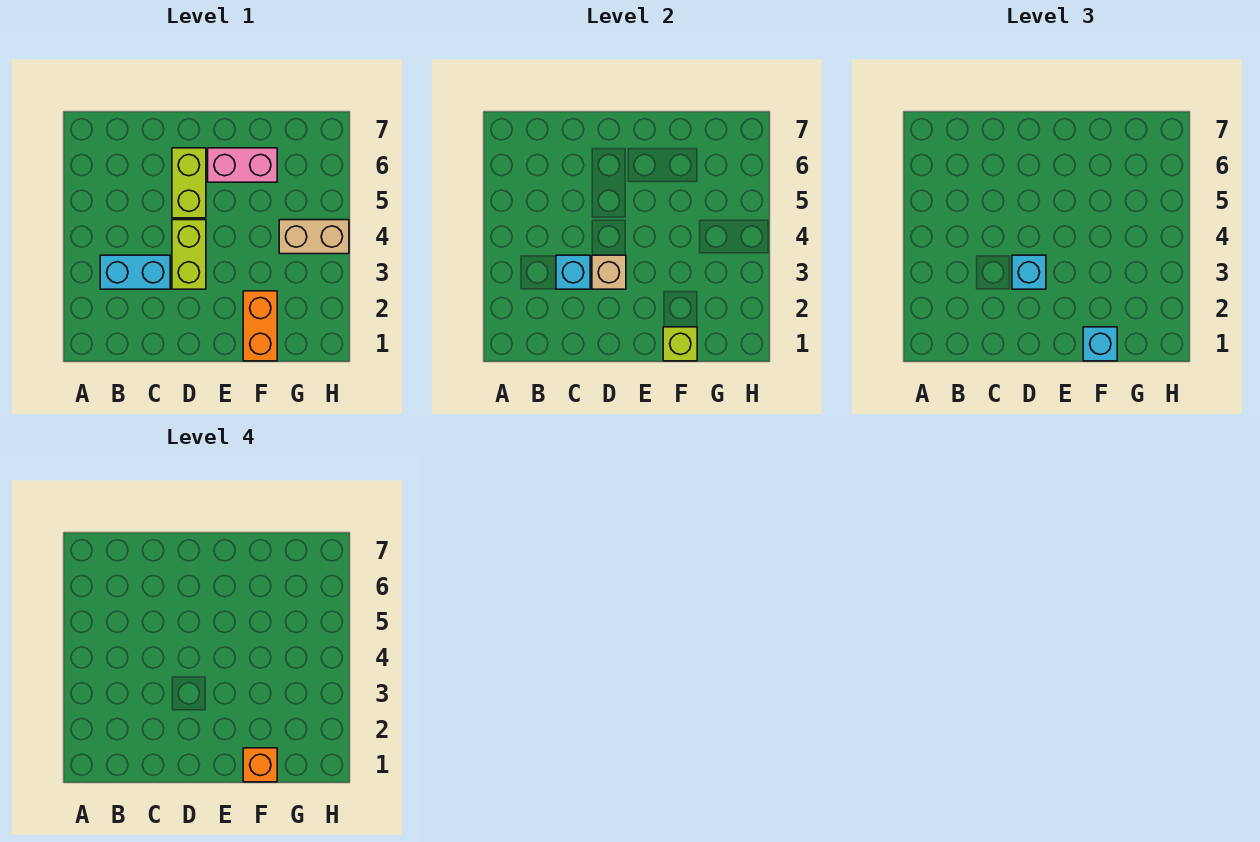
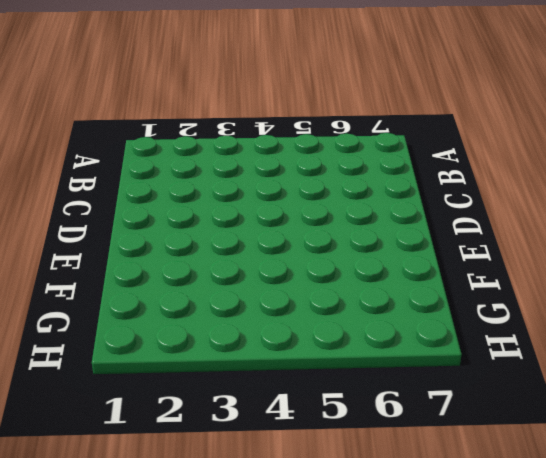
none -> cyan 1x2 brick [100,255,170,289]
none -> lime 1x2 brick [172,220,206,289]
none -> lime 1x2 brick [172,148,206,218]

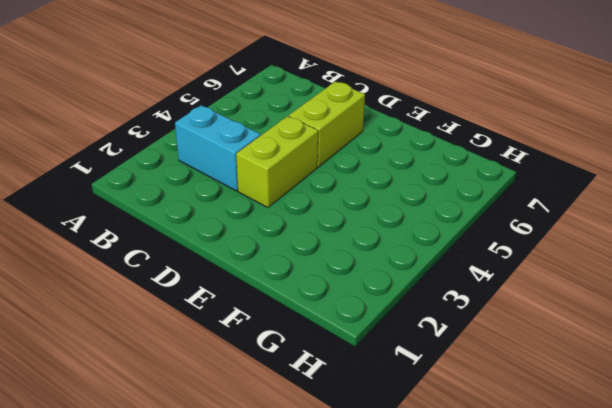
none -> pink 1x2 brick [208,148,277,182]
none -> orange 1x2 brick [243,291,277,361]
none -> tan 1x2 brick [279,220,349,254]

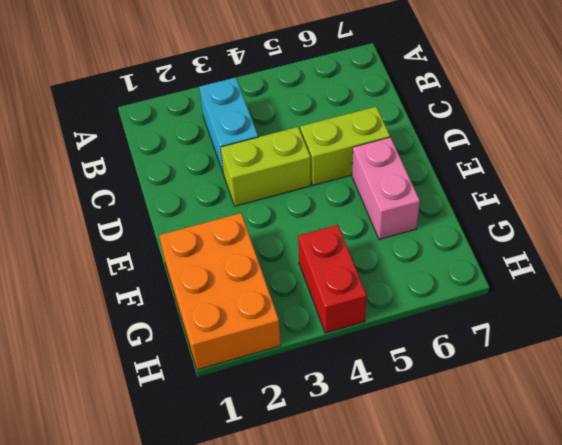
orange 2x3 brick [159,213,281,370] -> orange 1x2 brick [243,291,277,361]
red 1x2 brick [298,225,367,333] -> tan 1x2 brick [279,220,349,254]
none -> cyan 1x1 brick [556,255,590,289]
none -> tan 1x1 brick [592,255,626,289]
none -> lime 1x1 brick [663,327,697,361]

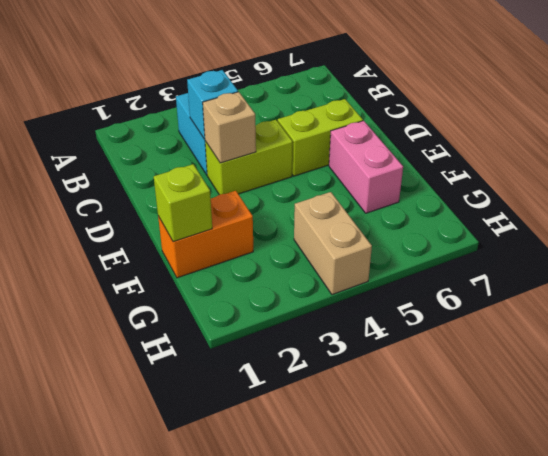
none -> cyan 1x1 brick [1012,255,1046,289]
none -> cyan 1x1 brick [1083,327,1117,361]
none -> orange 1x1 brick [243,748,277,782]

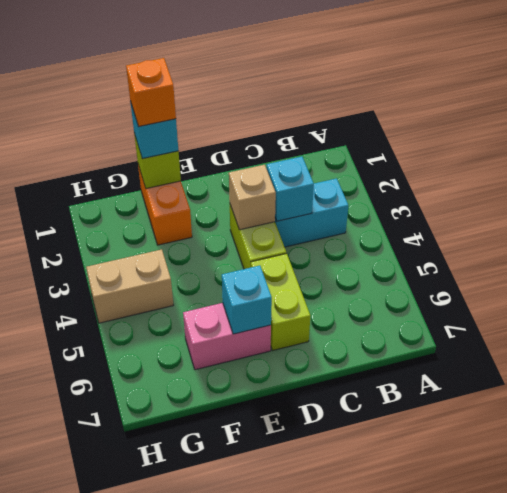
cyan 1x1 brick [222,266,272,334] -> cyan 1x1 brick moved to [1012,255,1046,289]

